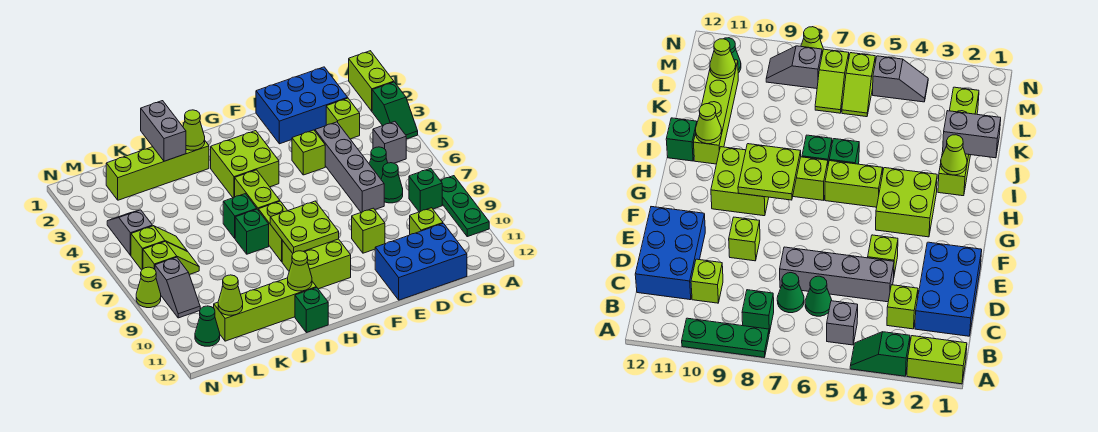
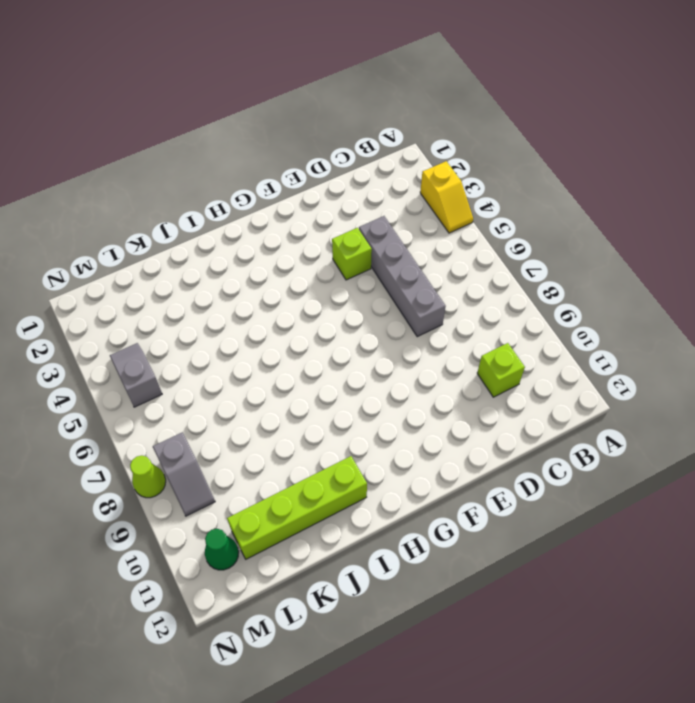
yellow 1x2 slope [420,161,473,233] -> green 1x2 slope [372,82,418,139]
none -> lime 1x2 brick [349,51,394,111]
none -> green 1x3 plate [440,176,489,237]
none -> grey 1x1 brick [373,122,406,163]
none -> green 1x1 brick [409,168,442,212]

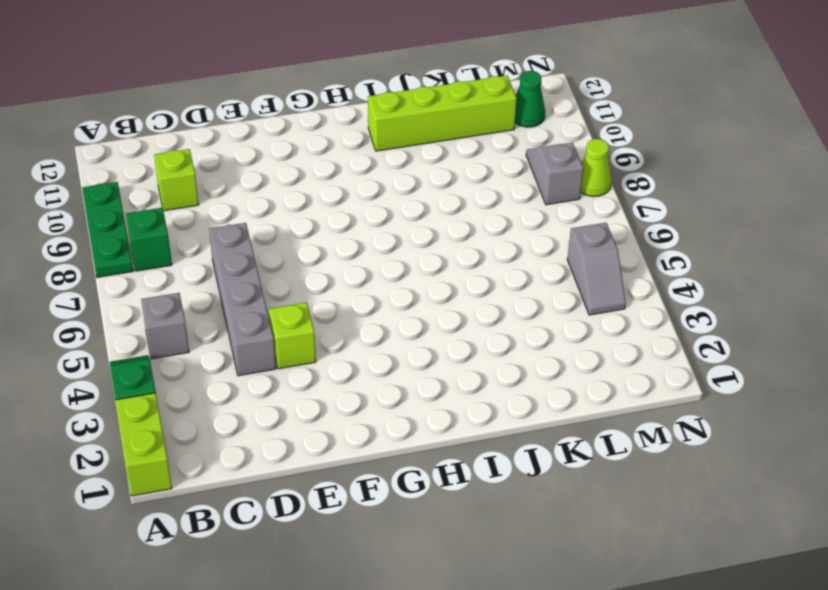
none -> blue 2x3 brick [256,67,347,144]
none -> lime 1x1 brick [326,98,360,139]
none -> green 1x1 cone [369,147,388,179]
none -> green 1x1 cone [381,163,403,203]

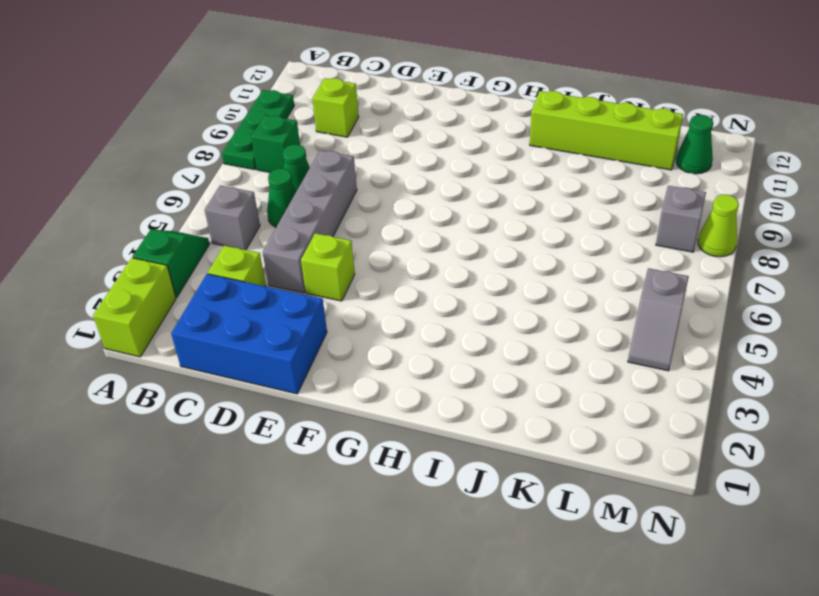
none -> blue 2x3 brick [375,223,467,300]
none -> lime 1x1 brick [352,208,385,253]
none -> lime 2x2 brick [211,131,279,198]
none -> lime 2x2 brick [282,239,351,289]

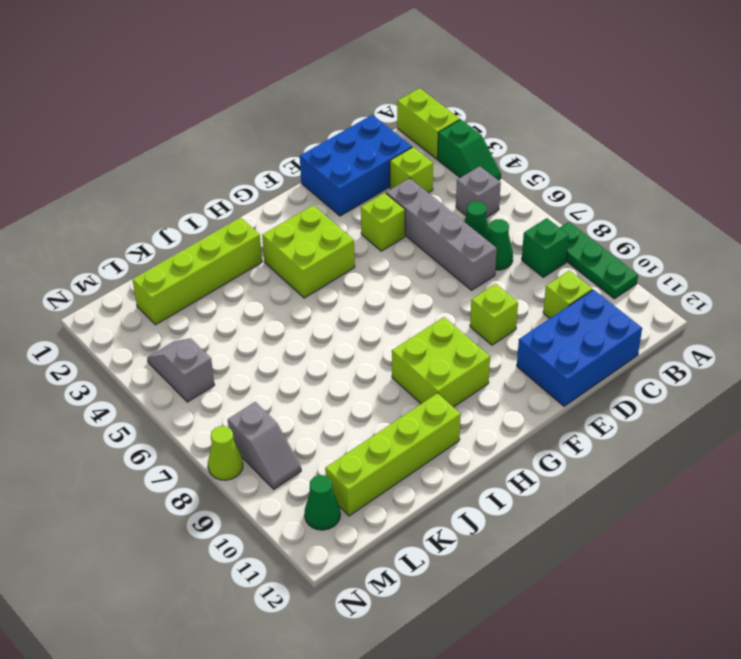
none -> lime 1x2 brick [235,170,280,209]
none -> lime 1x2 brick [258,201,288,262]
none -> green 1x1 brick [223,194,257,238]
none -> green 1x1 brick [235,209,269,254]

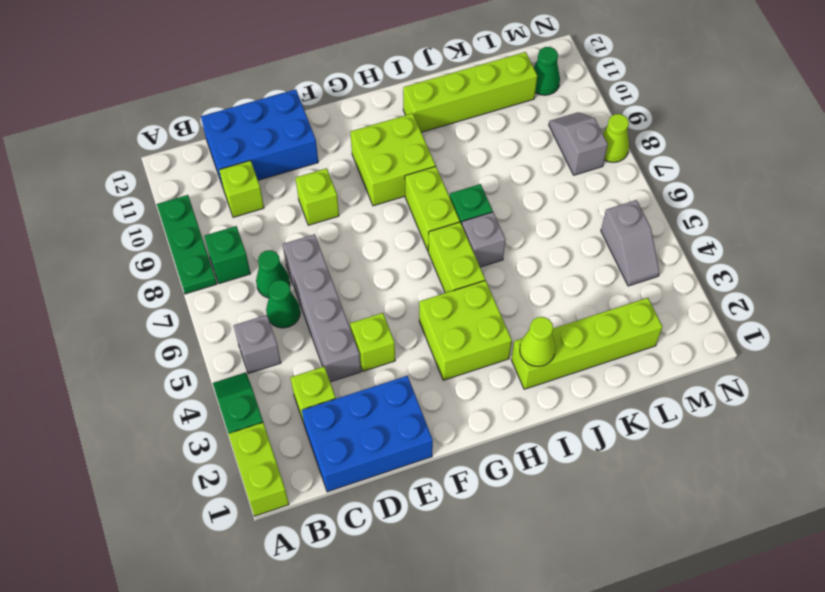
grey 1x1 brick [462,212,506,267] -> green 1x1 brick [223,194,257,238]
none -> green 1x1 brick [295,287,328,333]
none -> lime 1x2 slope [131,226,187,270]
none -> lime 1x2 slope [143,241,199,275]
none -> lime 2x2 plate [270,201,339,253]

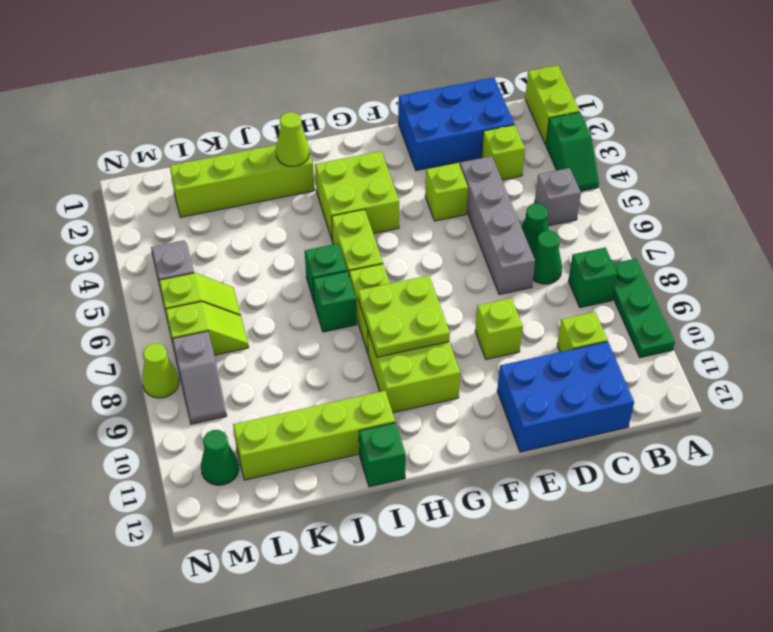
none -> lime 1x1 cone [288,251,312,291]
none -> grey 1x2 brick [141,101,186,161]
none -> lime 1x1 cone [218,275,243,315]

